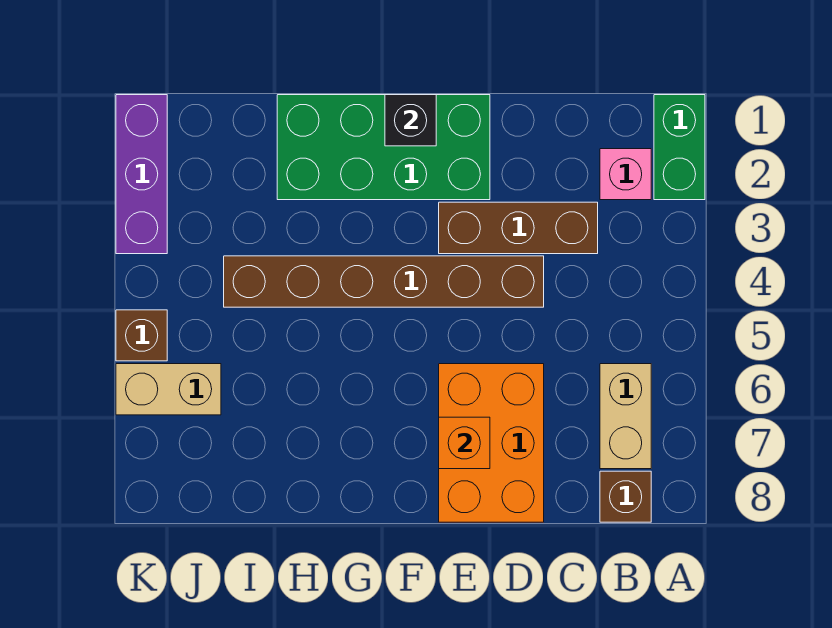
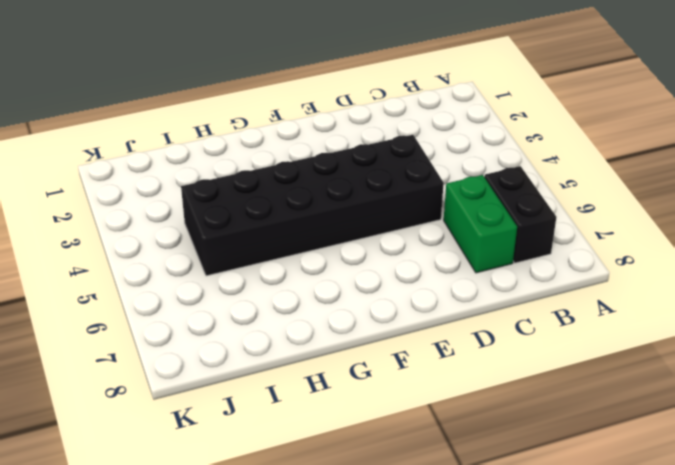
black 1x2 brick [484,166,556,263] -> tan 1x2 brick [600,364,651,469]
green 1x2 brick [444,175,517,273] -> green 1x2 brick moved to [654,95,705,200]
black 2x6 brick [181,135,444,276] -> brown 1x6 brick [224,256,544,307]
none -> pink 1x1 brick [600,149,651,200]
none -> brown 1x1 brick [600,471,651,522]
none -> brown 1x3 brick [439,202,598,254]

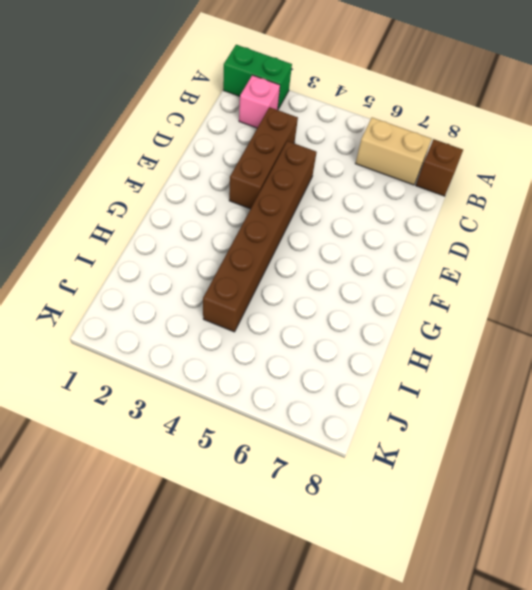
none -> orange 2x3 brick [439,364,544,522]
none -> green 2x4 brick [277,95,490,200]
none -> tan 1x2 brick [116,364,221,415]

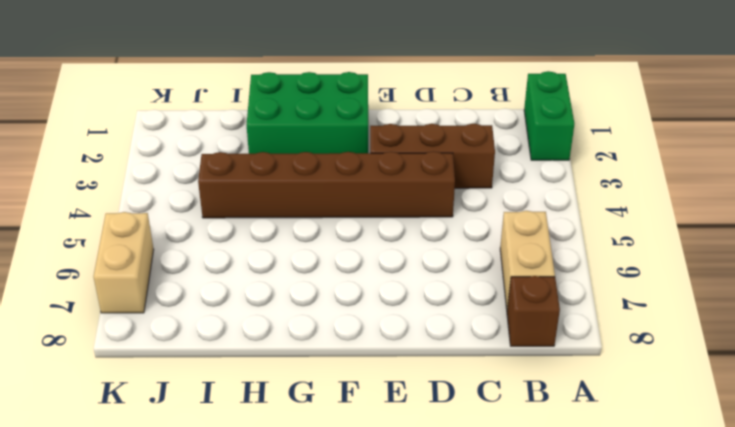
green 2x3 brick [247,72,368,154] -> green 2x4 brick [277,95,490,200]
tan 1x2 brick [94,212,154,313] -> tan 1x2 brick turned to [116,364,221,415]
none -> pink 1x1 brick [600,149,651,200]
none -> orange 2x3 brick [439,364,544,522]
none -> purple 1x3 brick [116,95,167,254]

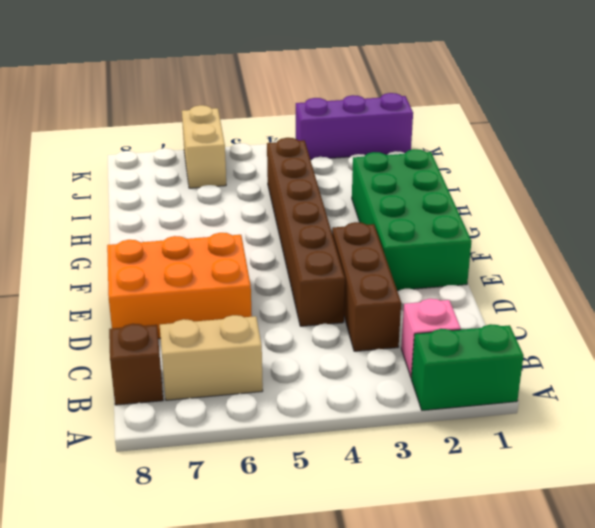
none -> brown 1x1 brick [116,310,167,361]
none -> orange 1x1 brick [439,417,490,469]
none -> black 1x1 brick [385,95,436,146]

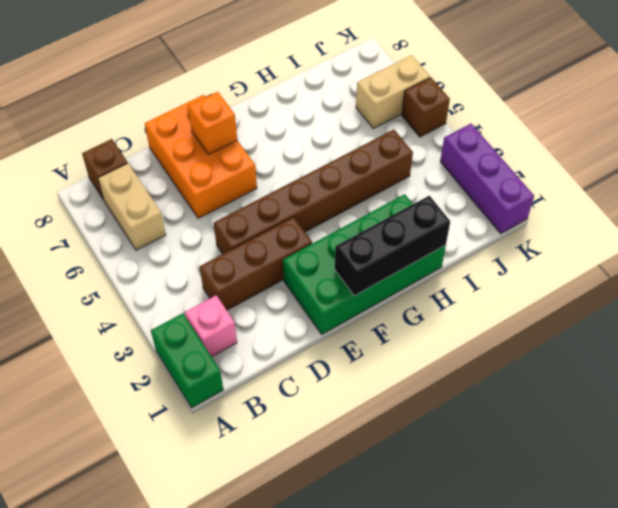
black 1x3 brick [335,196,450,296] -> black 1x1 brick [385,95,436,146]

